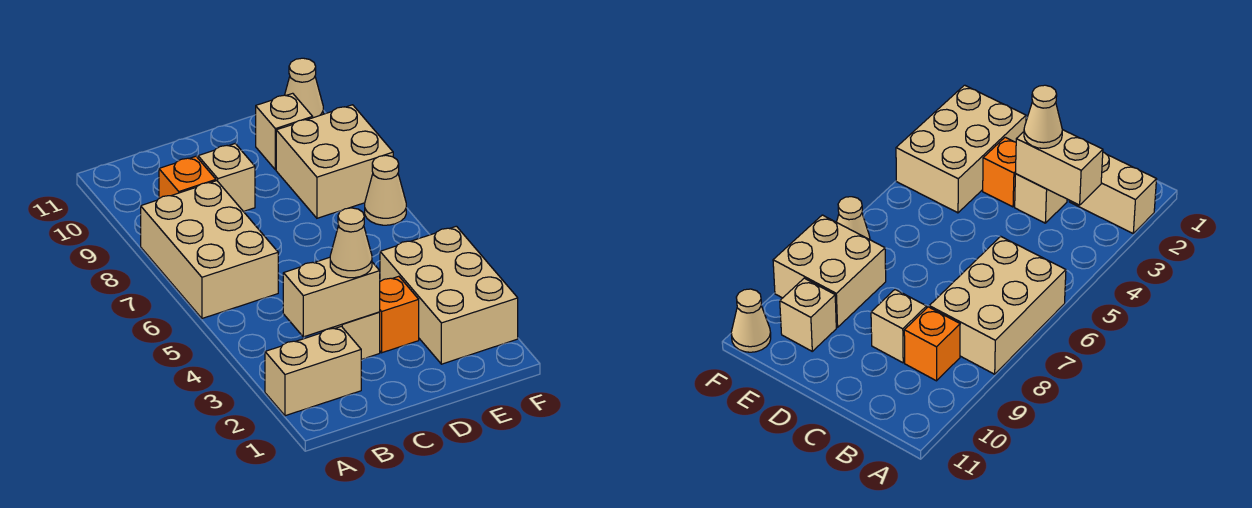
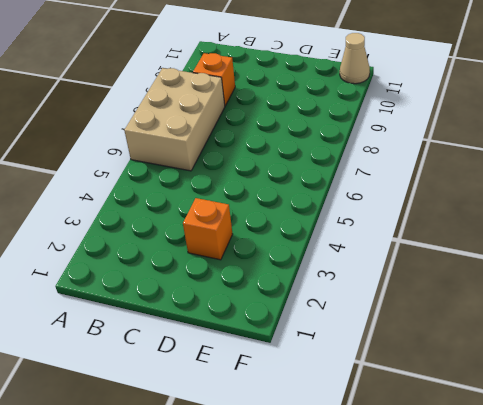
none -> tan 1x2 brick [265,326,361,416]
none -> tan 1x1 brick [323,312,380,360]
none -> tan 1x1 brick [198,144,255,212]

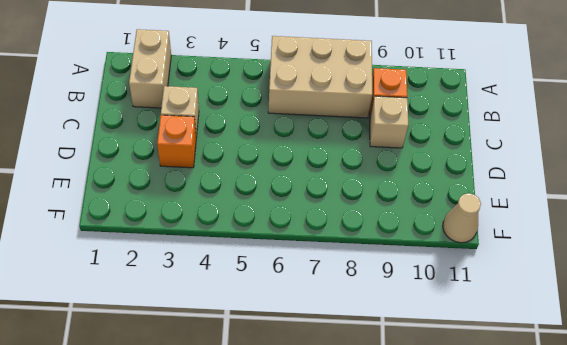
none -> tan 2x3 brick [380,226,518,364]
none -> tan 2x2 brick [276,105,393,218]
none -> tan 1x1 brick [256,93,313,170]

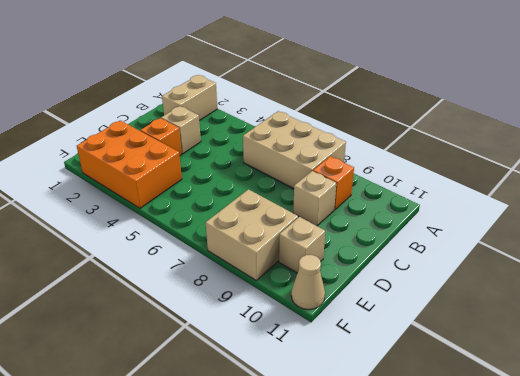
orange 2x3 brick [77,120,182,208] -> tan 2x3 brick [380,226,518,364]
none -> tan 1x1 cone [365,155,406,225]
none -> tan 1x2 brick [283,257,380,337]
none -> tan 1x1 cone [330,208,372,278]

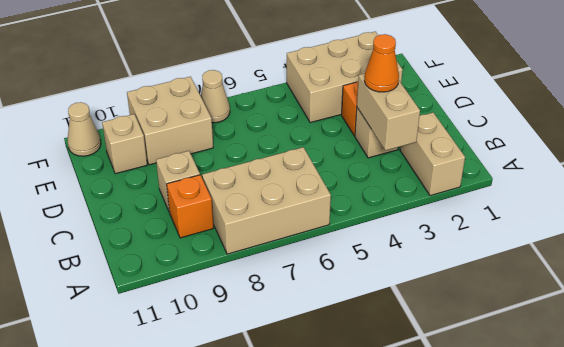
orange 1x1 cone [364,34,399,92] -> tan 1x1 cone [330,208,372,278]

